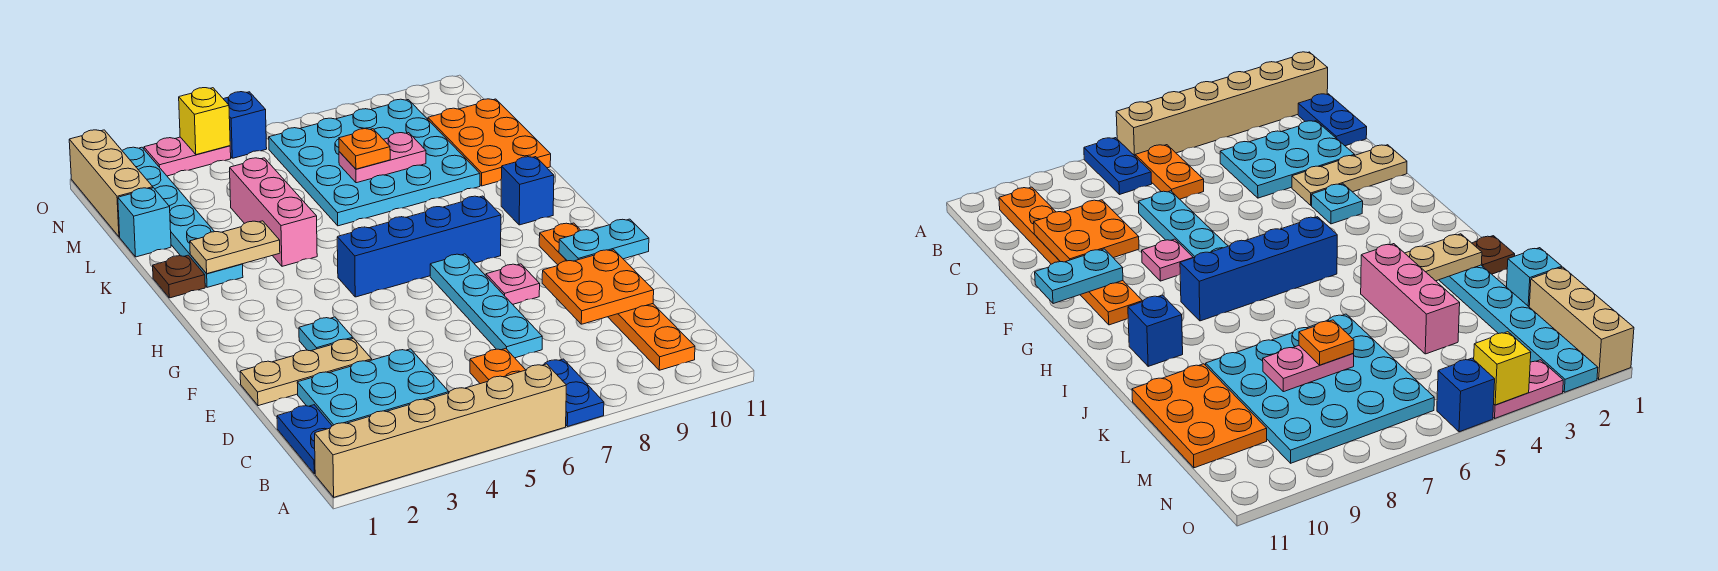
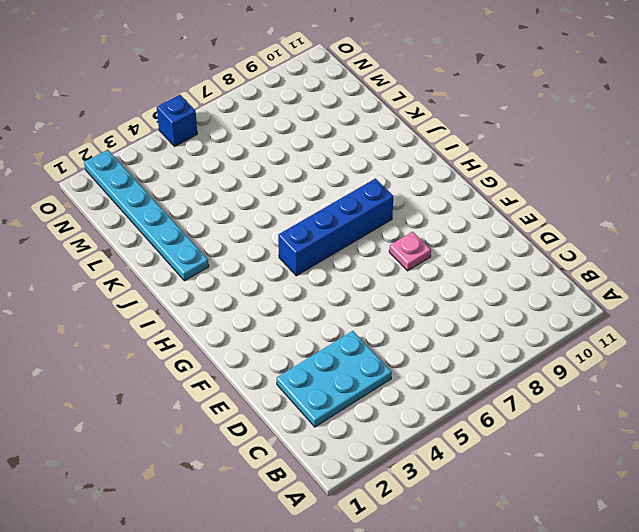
none -> tan 1x6 brick [315,364,566,497]
none -> blue 1x2 plate [544,359,604,427]
none -> blue 1x2 plate [277,405,332,474]

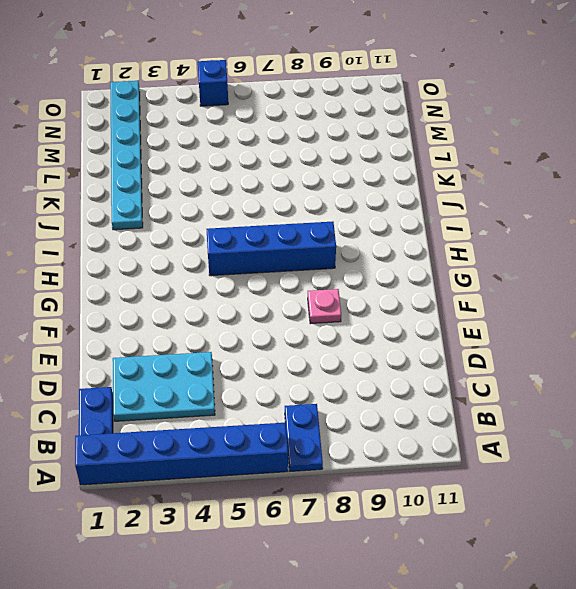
blue 1x6 brick [75,423,288,485] -> tan 1x6 brick [315,364,566,497]
none -> orange 1x2 plate [470,348,525,384]
none -> orange 1x6 plate [539,223,695,370]
none -> cyan 1x4 plate [430,254,542,358]

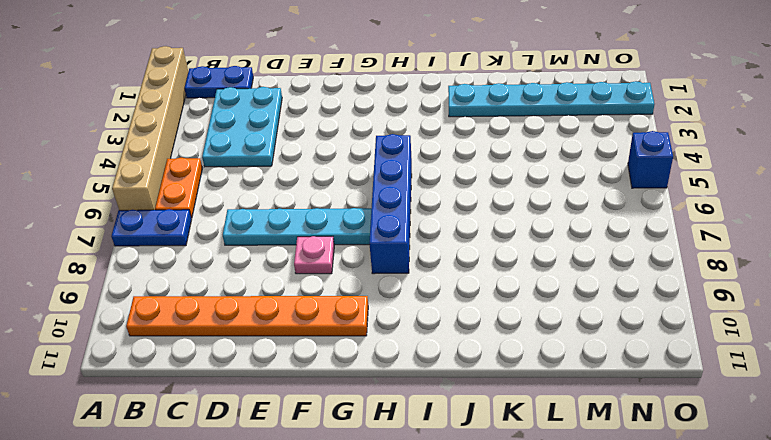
orange 1x2 plate [155,158,202,218] -> orange 1x2 plate turned to [470,348,525,384]
none -> tan 1x3 plate [240,338,372,406]
none -> cyan 1x1 plate [299,317,353,351]
none -> blue 1x1 brick [501,157,554,225]

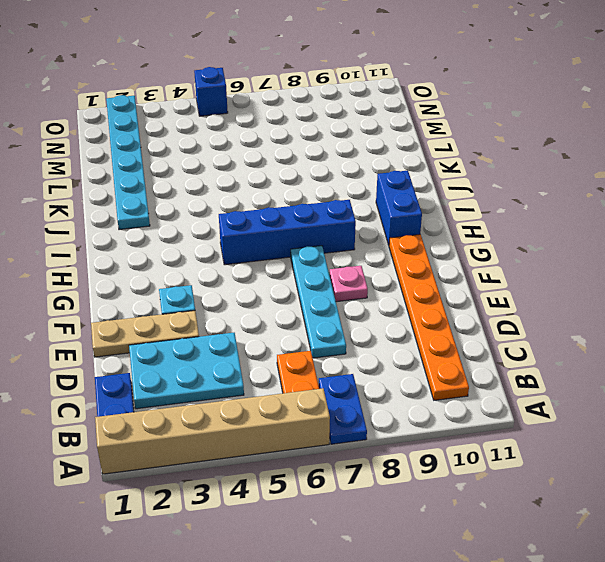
blue 1x2 brick [376,170,422,245] -> blue 1x1 brick [501,157,554,225]
none -> brown 1x1 plate [153,255,205,298]
none -> pink 1x3 brick [230,158,317,266]
none -> cyan 4x4 plate [269,99,480,226]

